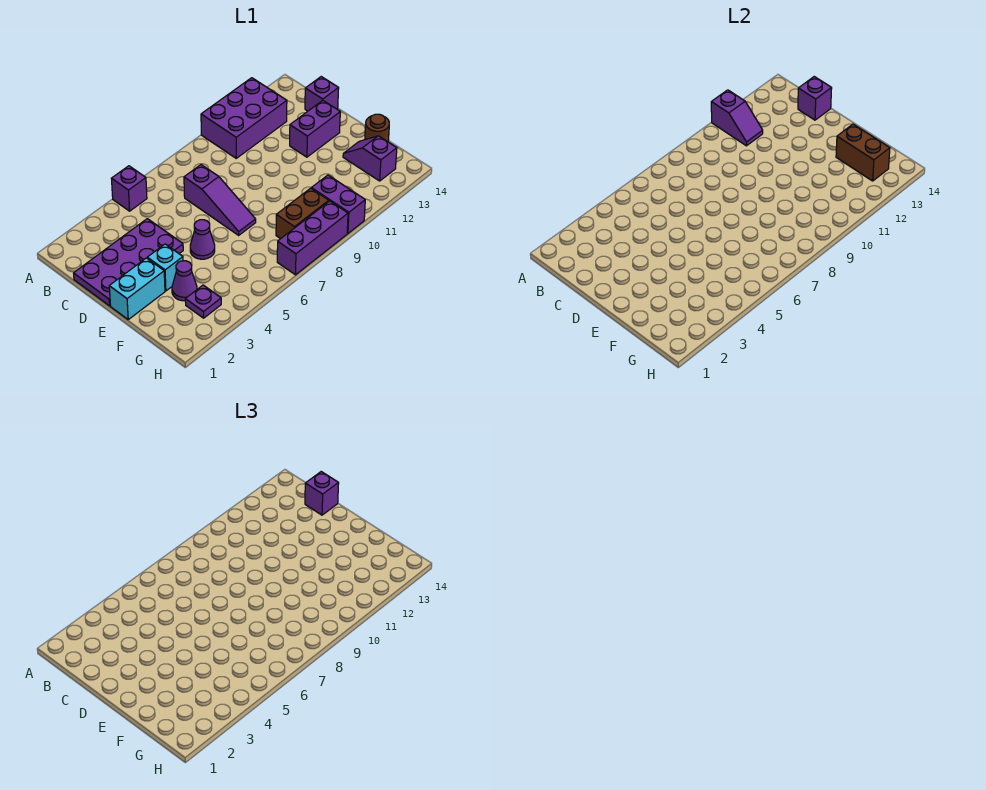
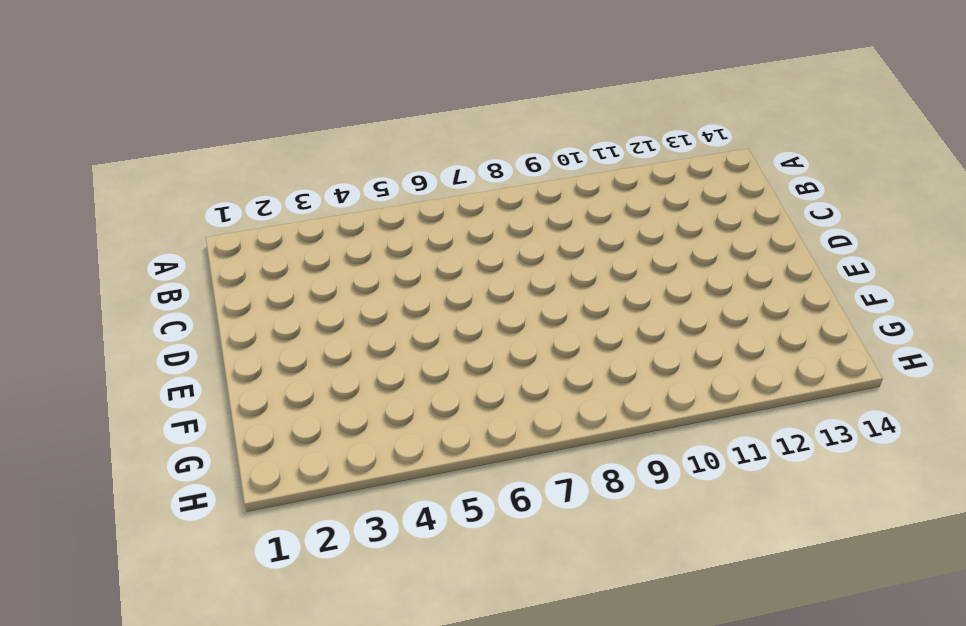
none -> purple 1x1 brick [111,166,147,211]
none -> purple 2x3 brick [201,78,287,158]
none -> purple 2x4 plate [74,219,183,306]

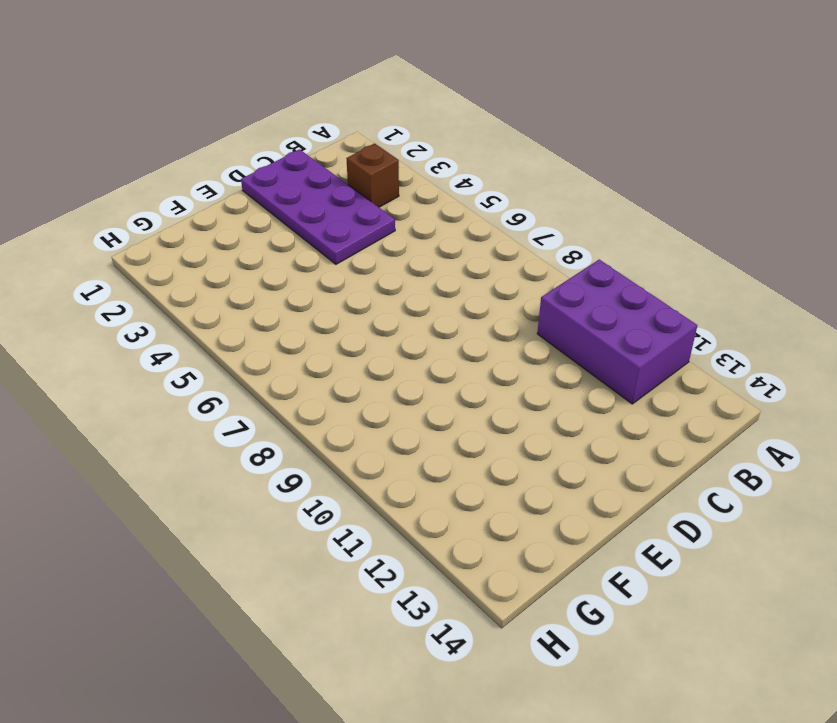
brown 1x1 brick [346,143,399,207] -> none
none -> purple 1x1 brick [111,166,147,211]
none -> purple 1x3 slope [184,165,256,235]
none -> purple 1x1 brick [305,77,339,111]

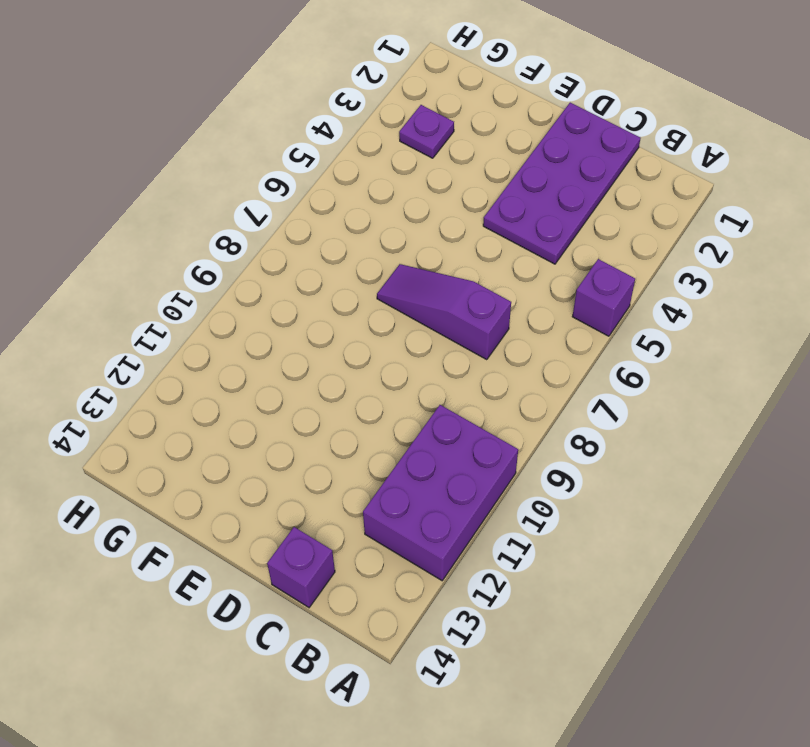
none -> purple 1x2 brick [290,101,340,157]
none -> cyan 1x2 brick [109,258,165,319]
none -> cyan 1x1 brick [147,244,183,291]

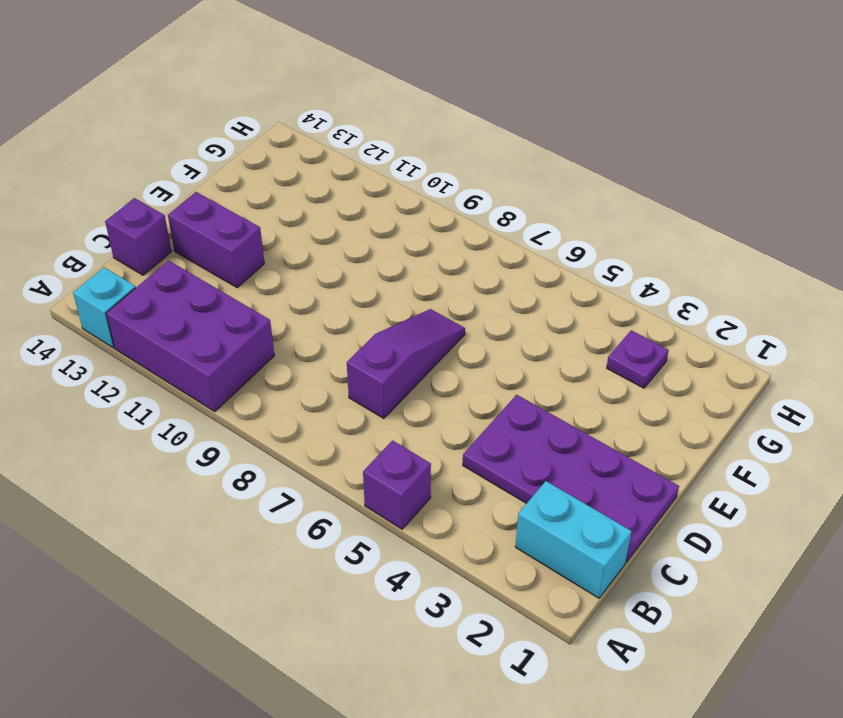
cyan 1x1 brick [73,267,136,348] -> cyan 1x1 brick moved to [147,244,183,291]
cyan 1x2 brick [515,481,632,598] -> cyan 1x2 brick moved to [109,258,165,319]
none -> purple 1x1 cone [190,220,215,259]
none -> purple 1x1 cone [172,261,197,301]
none -> purple 1x2 slope [343,136,397,181]

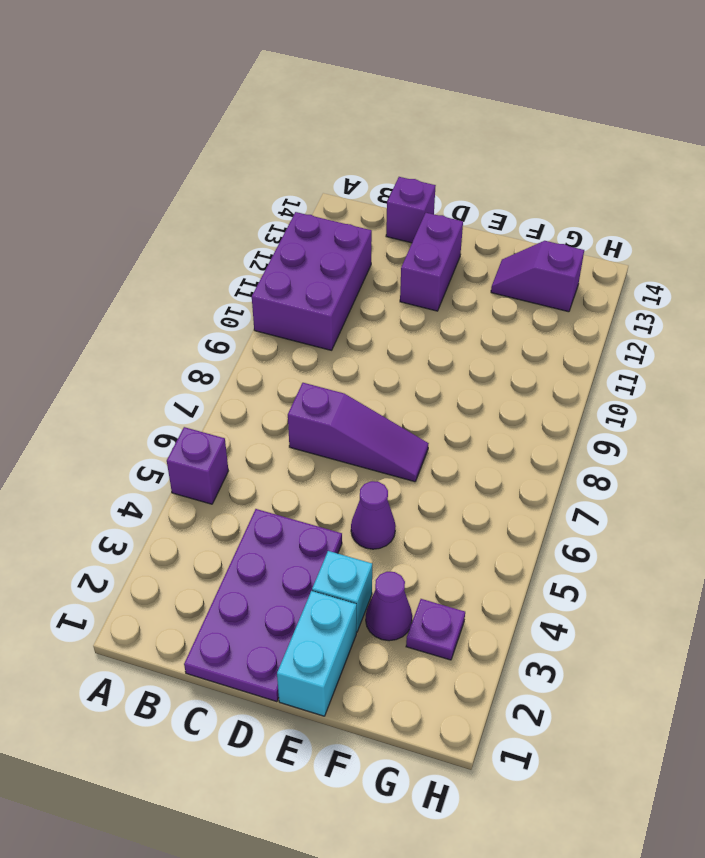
none -> brown 1x1 round brick [365,114,389,142]
none -> brown 1x2 brick [276,188,329,239]
none -> purple 1x2 brick [311,175,365,233]

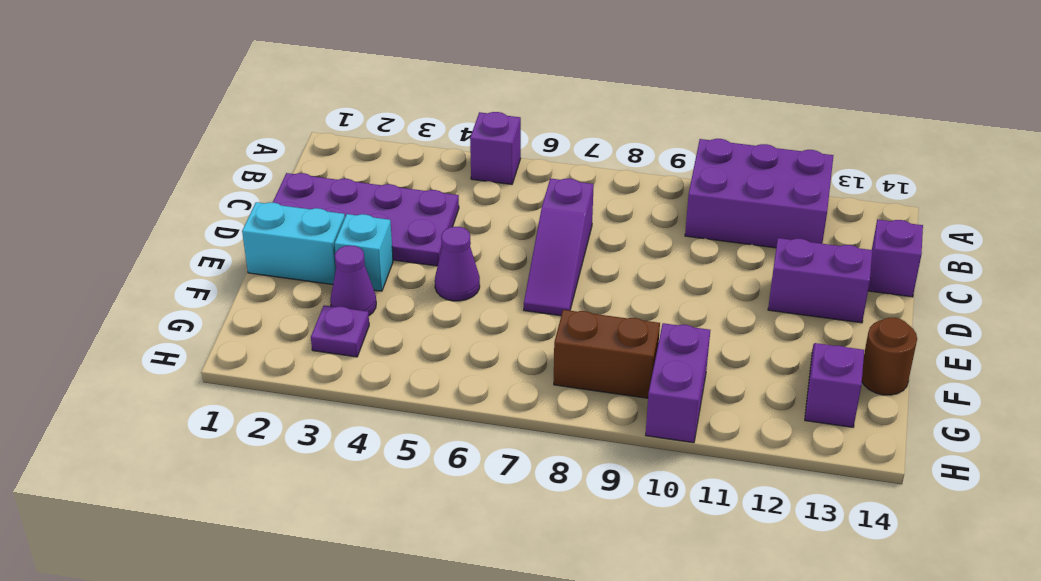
none -> purple 1x3 brick [277,201,348,275]
none -> purple 1x2 slope [711,90,763,146]
none -> purple 1x1 brick [798,77,832,120]

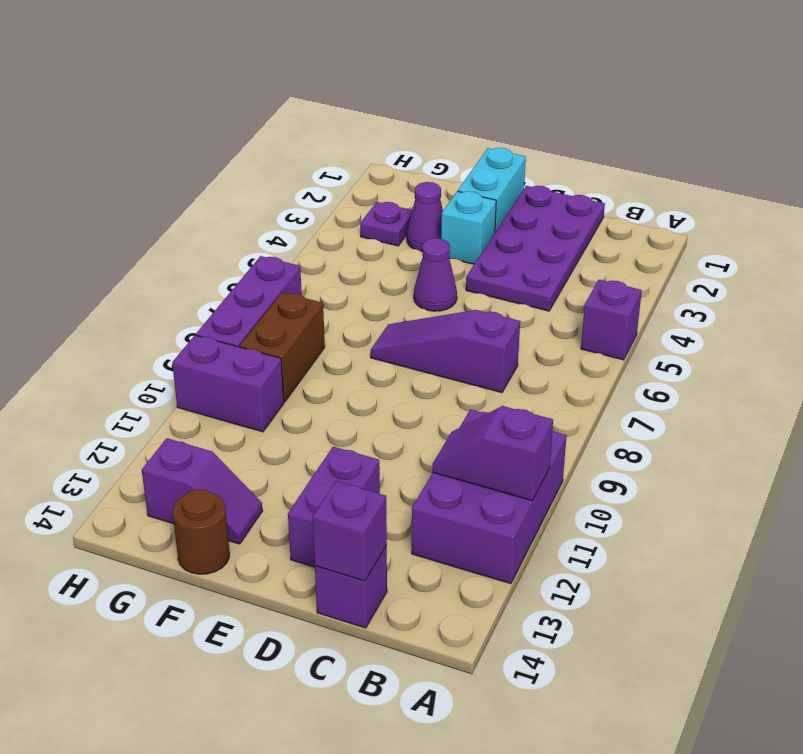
none -> brown 1x2 brick [836,124,890,181]
none -> purple 1x1 brick [305,472,339,515]

